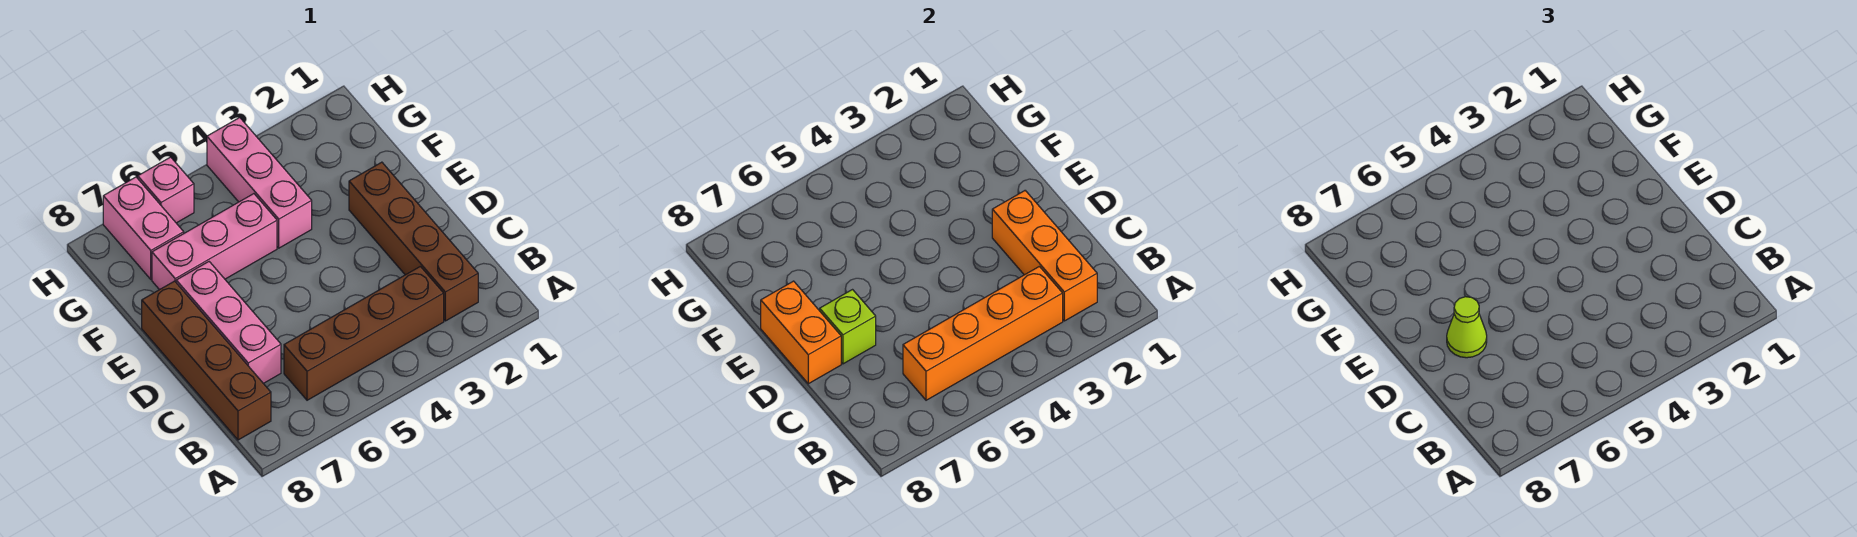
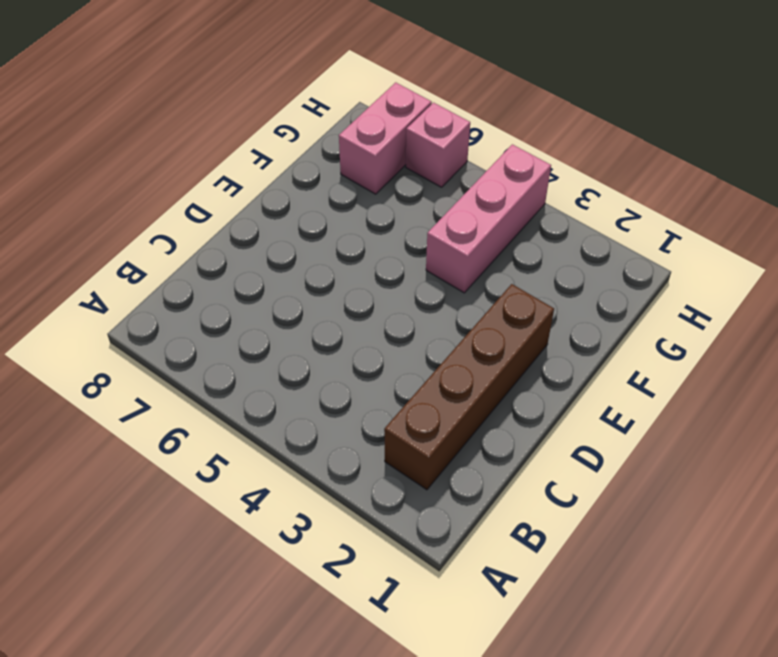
none -> brown 1x4 brick [284,266,444,400]
none -> brown 1x4 brick [142,281,271,440]
none -> pink 1x3 brick [176,262,281,383]

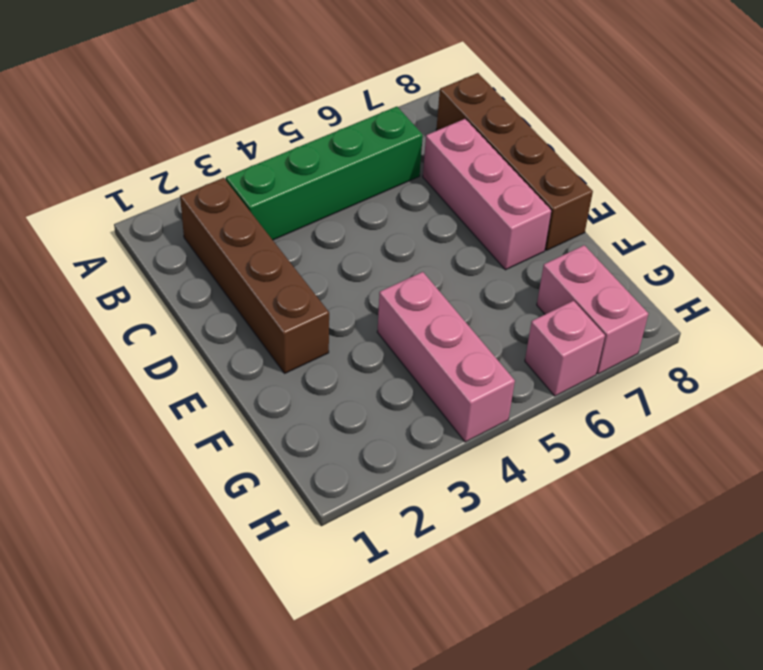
green 1x4 brick [226,107,423,240] -> brown 1x4 brick [284,266,444,400]
none -> pink 1x3 brick [152,194,277,290]
none -> orange 1x3 brick [992,191,1097,321]
none -> orange 1x4 brick [903,266,1063,400]

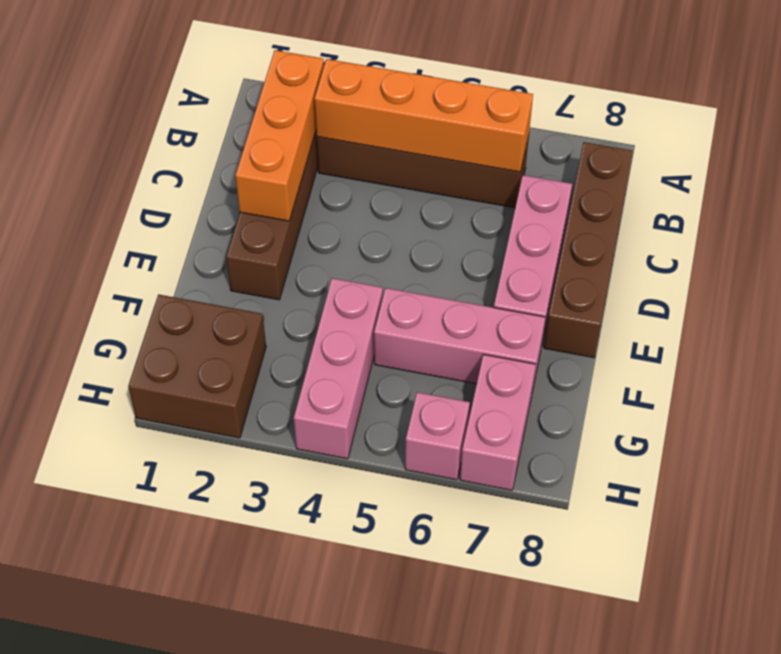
brown 2x2 brick [128,294,266,438] -> none
none -> lime 1x1 brick [820,290,876,364]
none -> orange 1x2 brick [761,281,841,384]
none -> lime 1x1 cone [1447,297,1487,358]

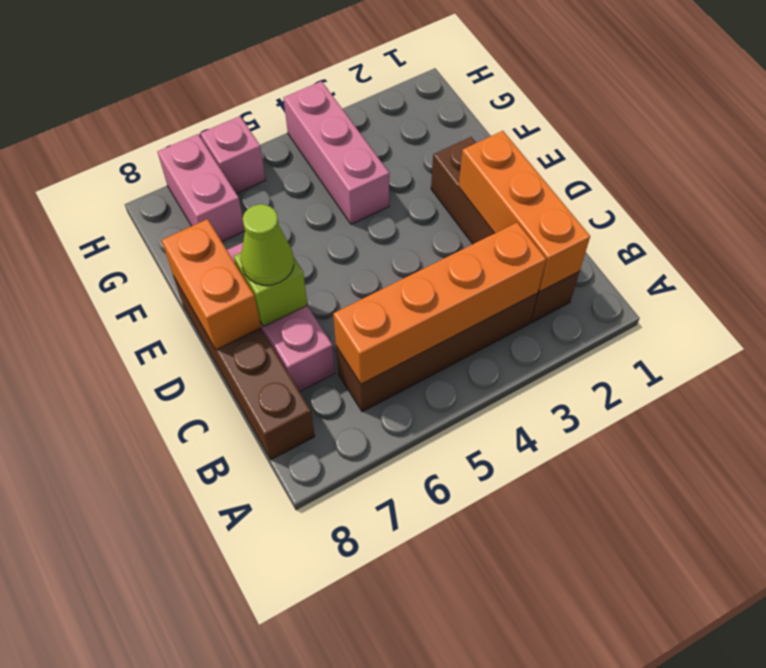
none -> pink 1x3 brick [152,194,277,290]

